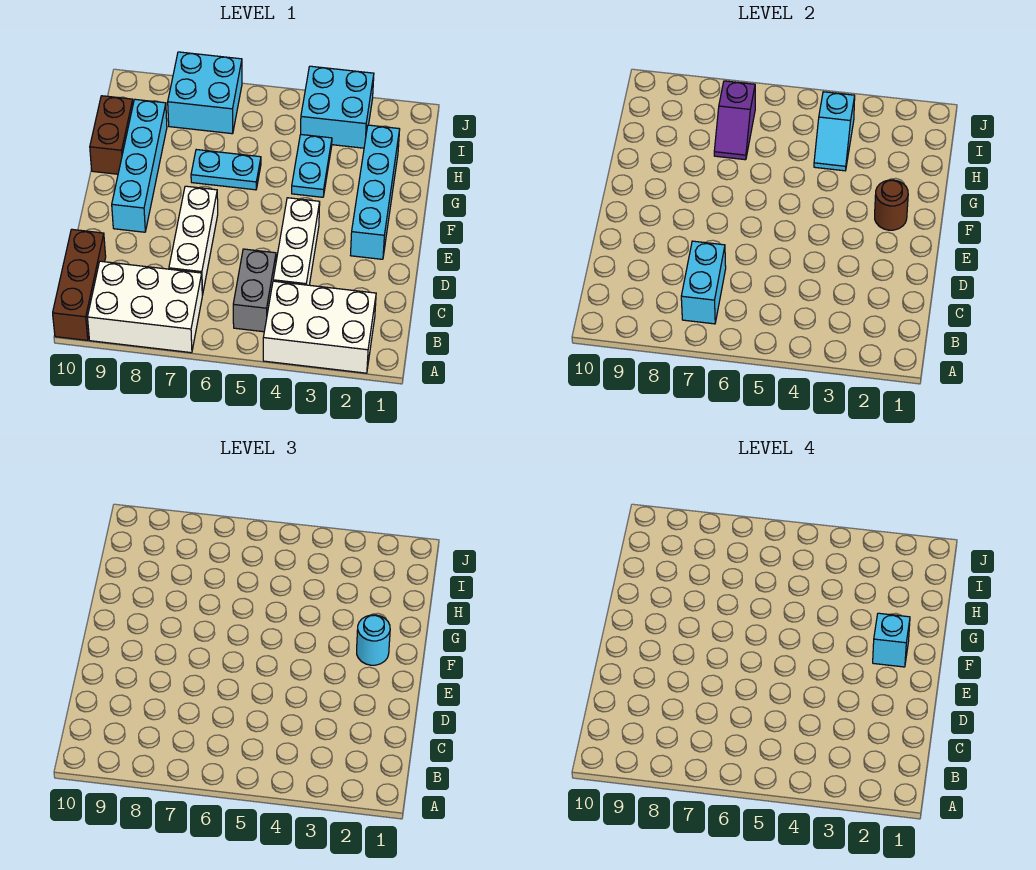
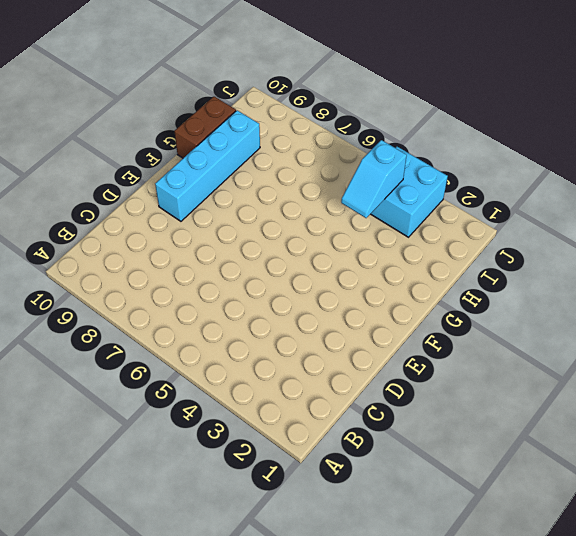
none -> white 2x3 brick [263,281,376,373]
none -> white 2x3 brick [88,261,202,353]
none -> brown 1x3 brick [53,229,106,340]

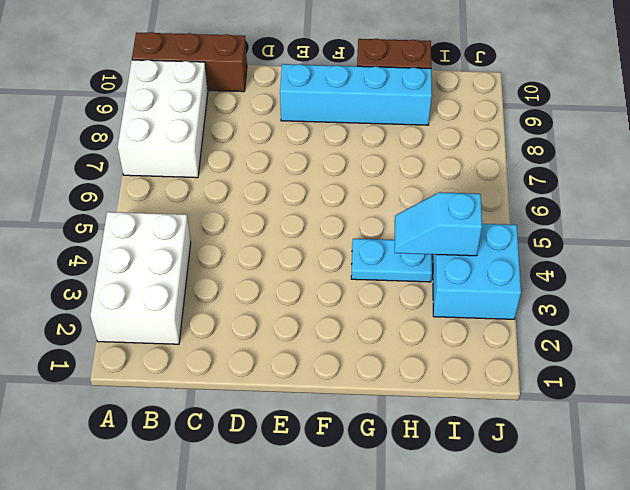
none -> grey 1x2 brick [233,249,276,332]
none -> white 1x3 brick [273,198,320,285]
none -> white 1x3 brick [169,186,218,295]

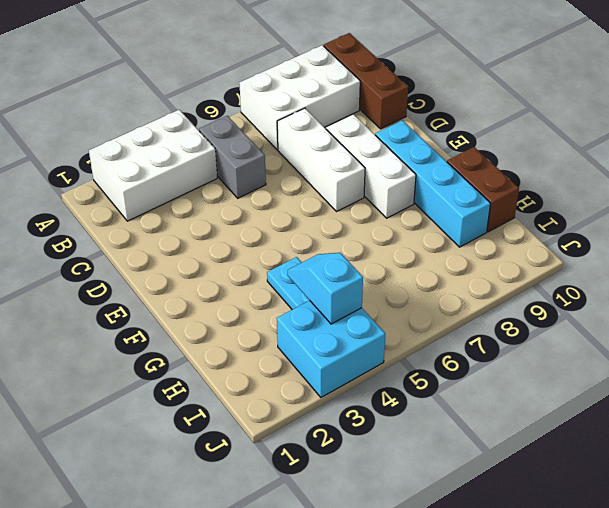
white 1x3 brick [326,114,416,218] -> white 1x3 brick moved to [273,198,320,285]
none -> cyan 1x4 brick [351,125,400,259]
none -> cyan 1x2 plate [191,150,261,190]
none -> cyan 2x2 brick [168,52,242,134]

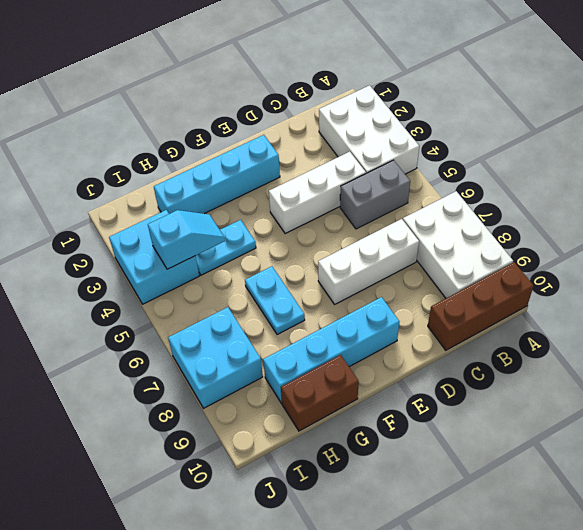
none -> cyan 1x2 brick [681,241,726,324]
none -> brown 1x1 round brick [875,180,908,230]
none -> purple 1x2 slope [714,81,755,160]

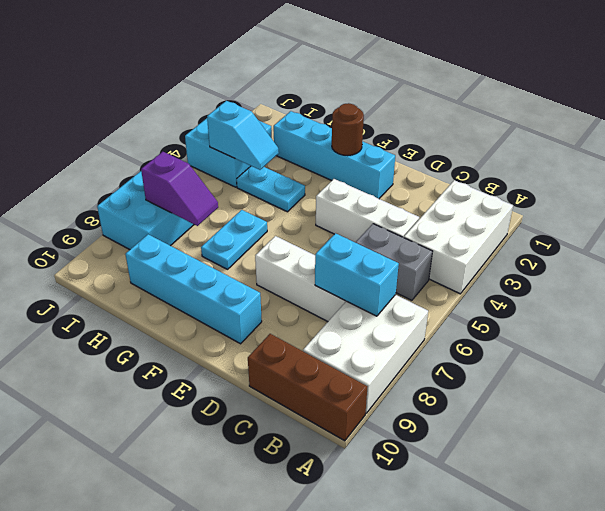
none -> brown 1x2 brick [90,96,133,174]
none -> cyan 1x1 round brick [357,615,390,665]
none -> cyan 1x1 brick [873,613,910,667]

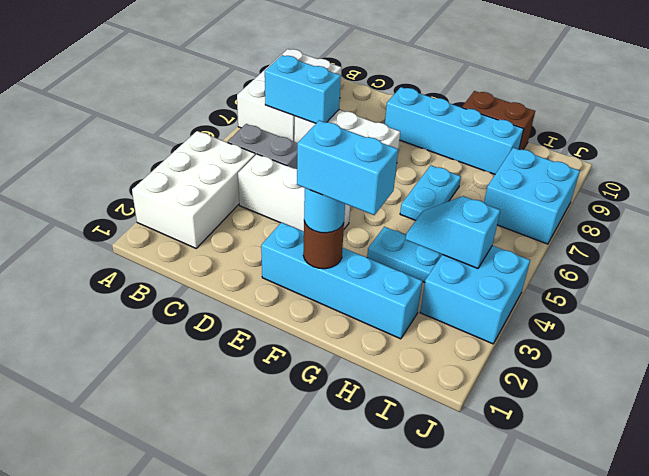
cyan 1x2 brick [297,120,398,215] -> cyan 1x1 brick [873,613,910,667]
none -> brown 1x3 brick [53,229,106,340]
none -> purple 1x2 slope [714,81,755,160]

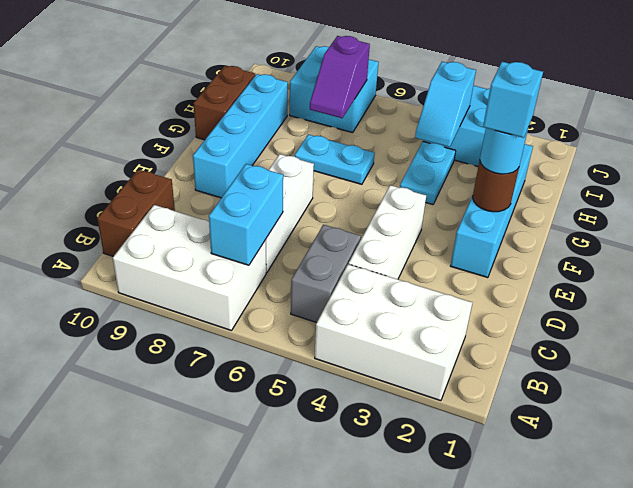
brown 1x2 brick [97,169,175,256] -> brown 1x3 brick [53,229,106,340]

